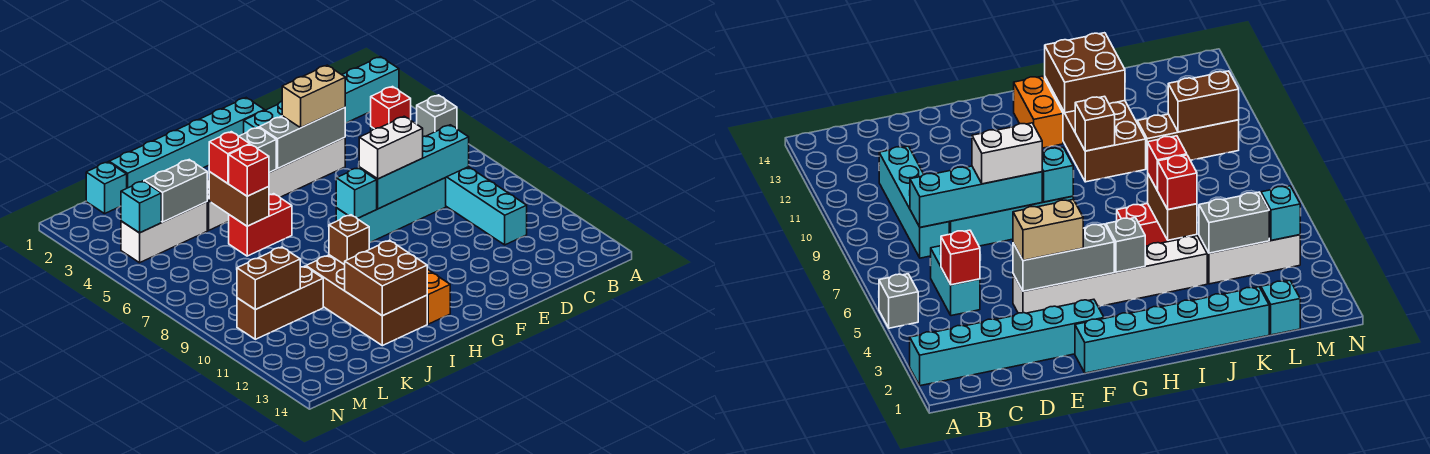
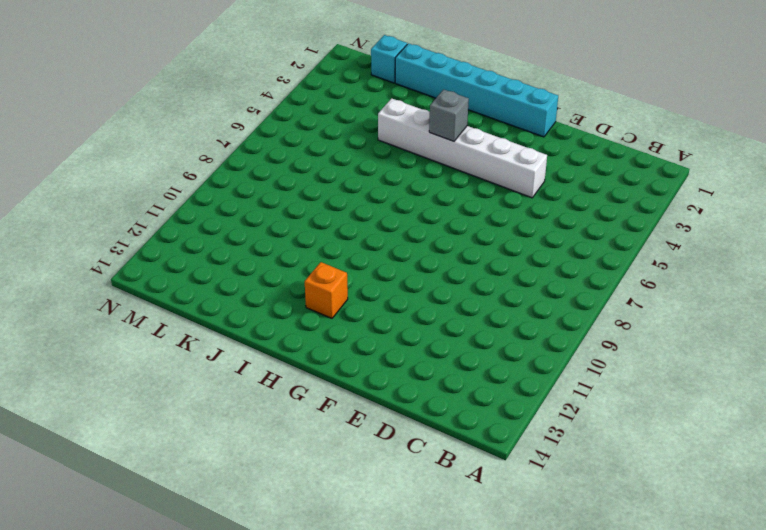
orange 1x1 brick [305,262,348,318] -> orange 1x2 brick [427,269,450,324]
none -> cyan 1x6 brick [244,57,399,134]
none -> grey 1x1 brick [417,95,457,137]
none -> cyan 1x2 brick [930,246,980,316]

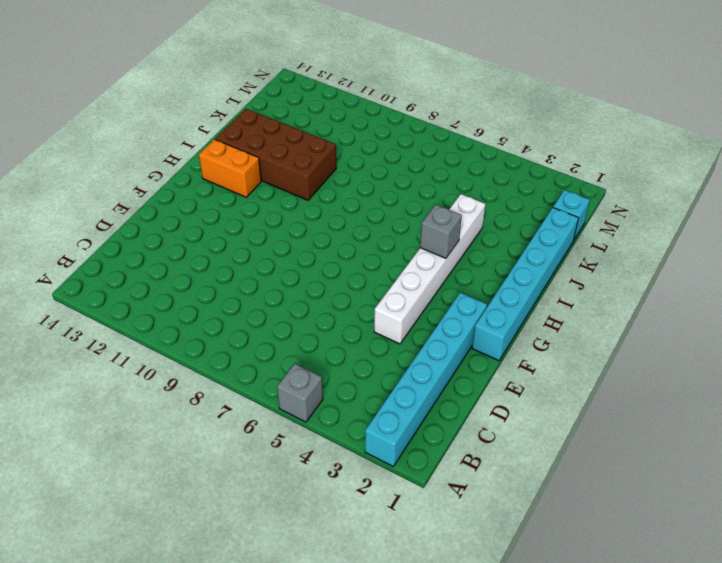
none -> cyan 1x2 brick [930,246,980,316]
none -> cyan 1x4 brick [446,167,527,245]
none -> cyan 1x4 brick [336,178,446,243]

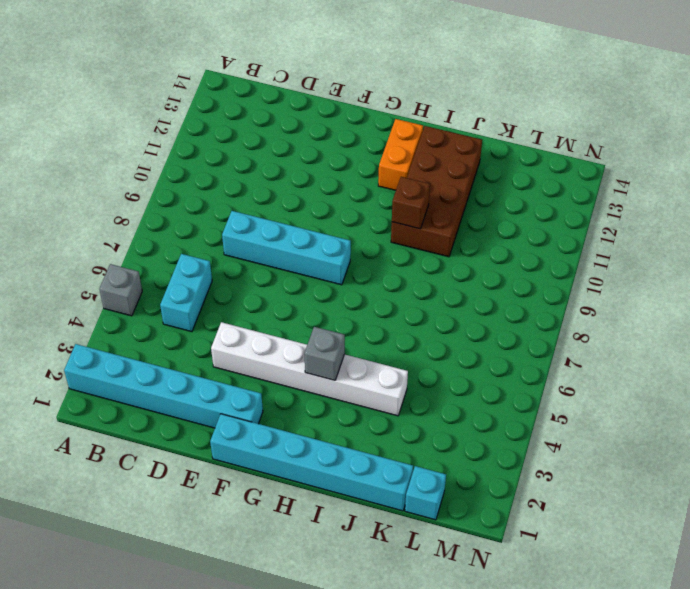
none -> cyan 1x4 brick [446,167,527,245]
none -> red 1x2 brick [229,194,292,256]
none -> white 1x3 brick [121,202,207,263]

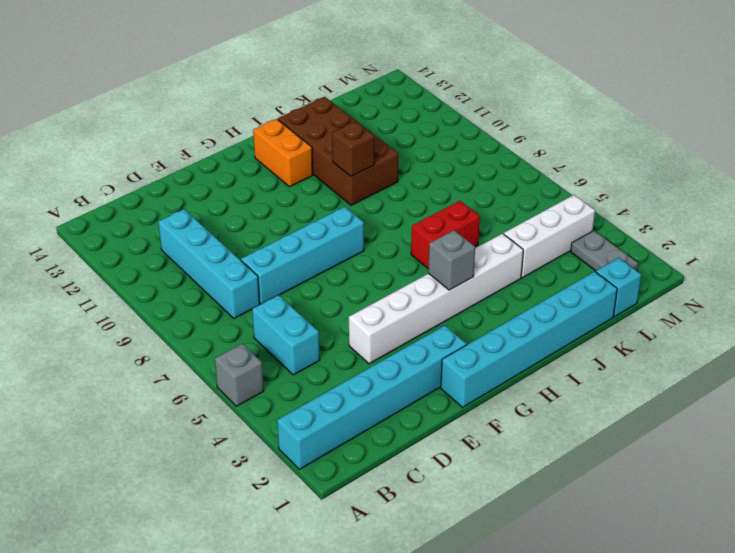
grey 1x2 plate [571,230,638,271] -> none
none -> brown 1x3 brick [237,266,323,339]
none -> red 1x1 brick [371,87,411,129]
none -> cyan 1x4 brick [359,125,469,209]

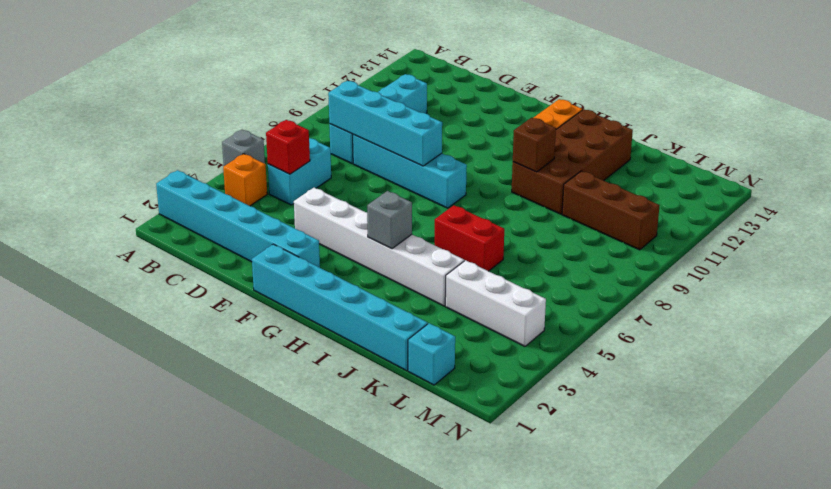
orange 1x1 brick [223,154,267,206] -> none
none -> grey 1x3 brick [259,108,345,168]
none -> cyan 1x1 brick [336,168,377,219]
none -> brown 2x2 brick [345,240,427,316]

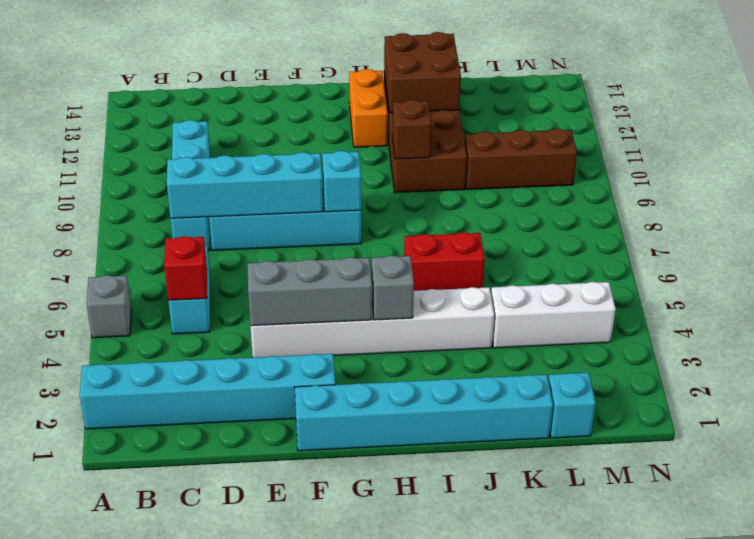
none -> brown 1x2 brick [209,172,269,226]
none -> grey 1x2 brick [144,160,207,222]
none -> brown 1x2 brick [237,247,300,310]

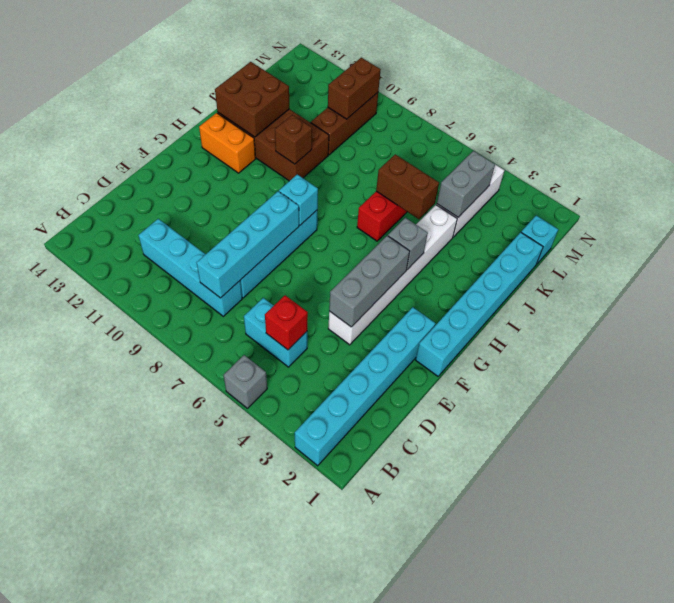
none -> cyan 1x1 brick [121,181,161,233]
none -> tan 1x2 brick [282,65,345,128]
none -> white 1x2 brick [359,116,423,179]

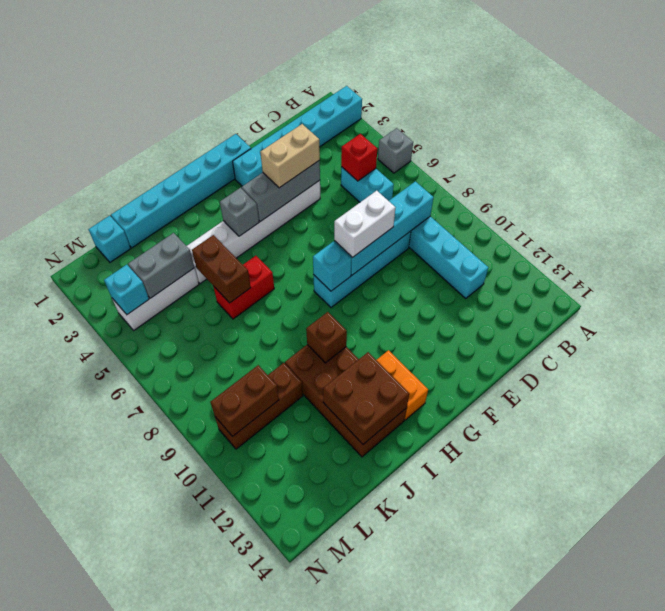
none -> red 1x1 brick [209,132,250,183]
none -> red 1x1 brick [229,144,269,196]

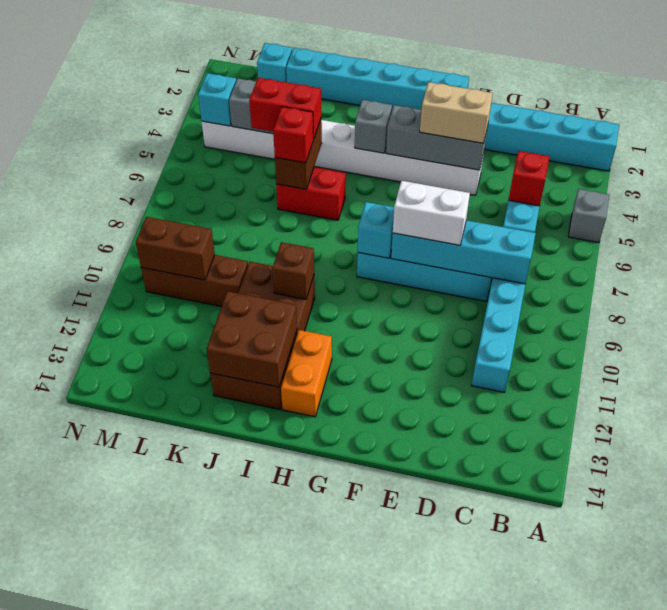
red 1x2 brick [249,78,321,138] -> red 1x1 brick [209,132,250,183]

